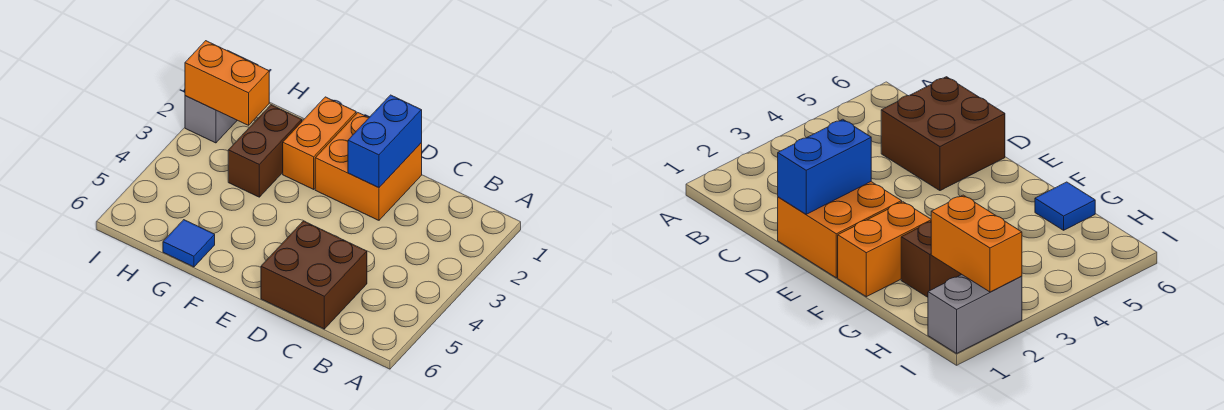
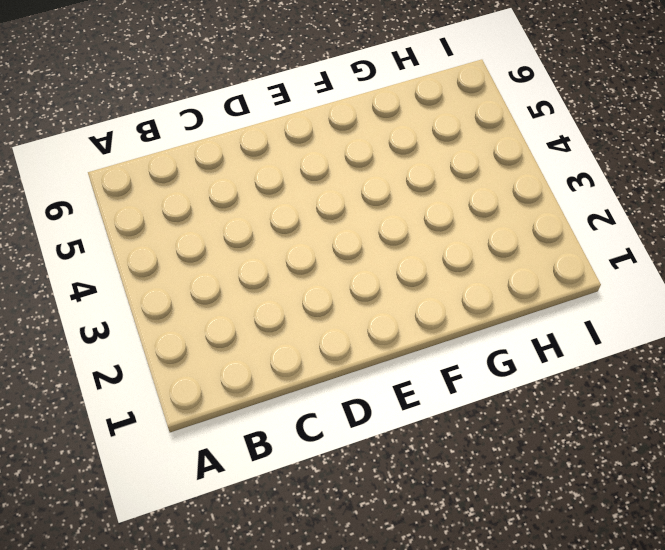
none -> brown 2x2 brick [261,221,367,329]
none -> orange 2x2 brick [315,113,422,220]

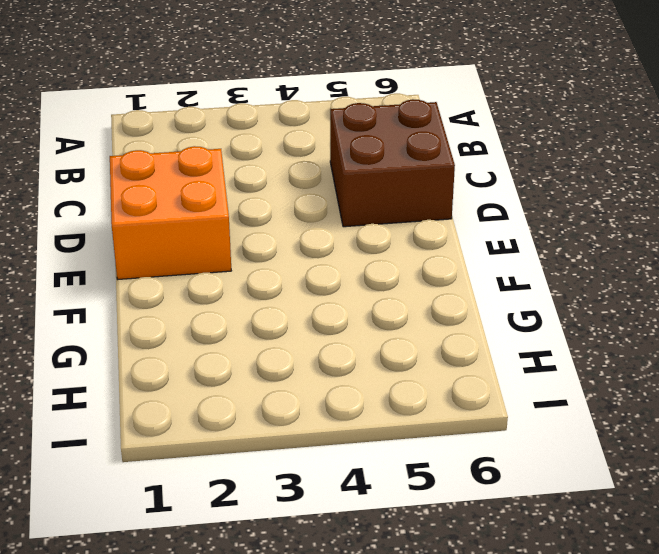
none -> orange 1x2 brick [283,97,356,189]
none -> brown 1x2 brick [228,105,302,197]

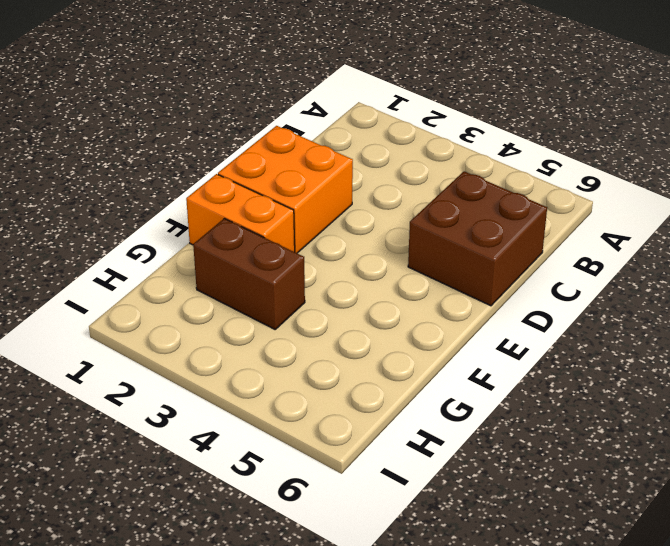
none -> blue 1x1 tile [163,220,215,267]
none -> grey 1x2 brick [185,50,257,143]

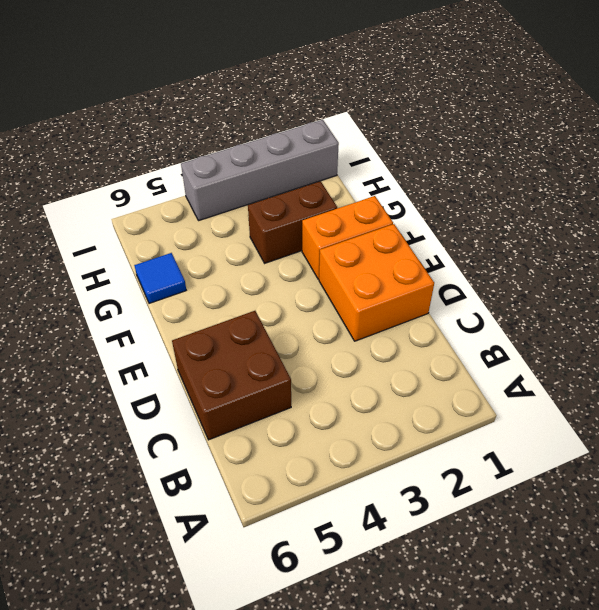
grey 1x4 brick [181,120,339,221] -> grey 1x2 brick [185,50,257,143]
none -> blue 1x2 brick [348,95,422,188]
none -> orange 1x2 brick [185,41,269,125]

